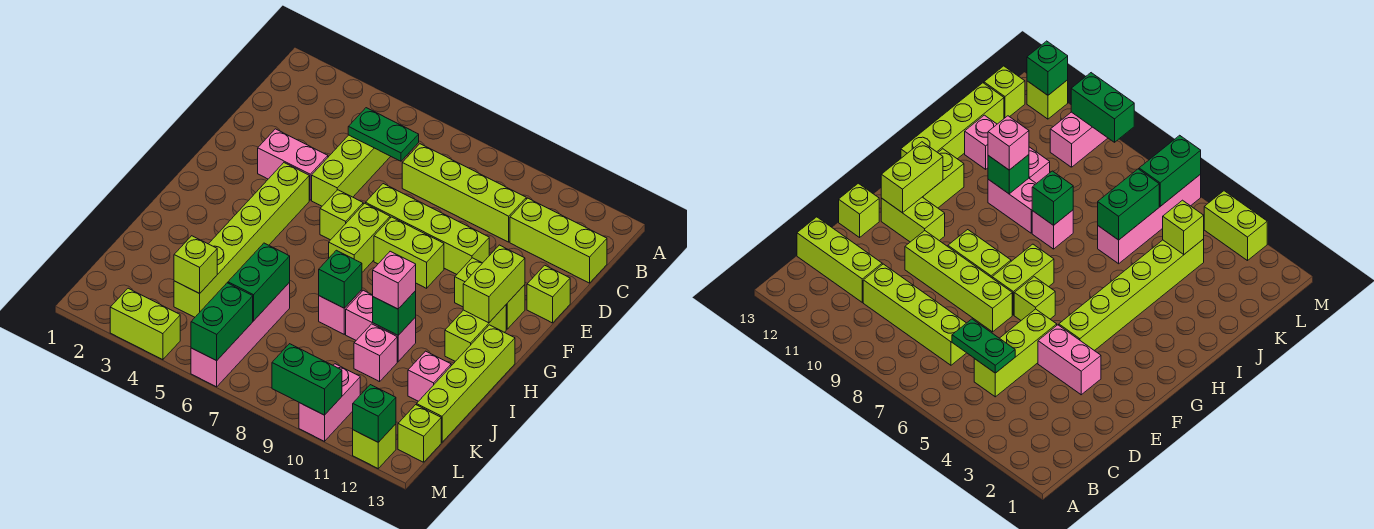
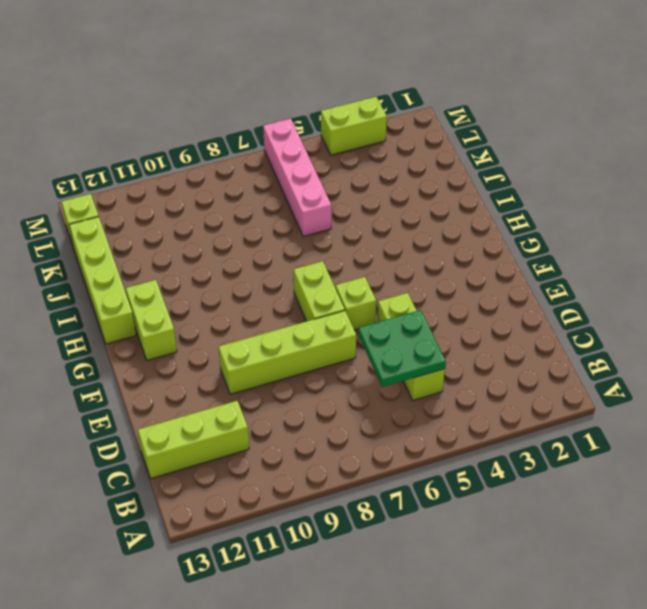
green 2x2 plate [358,310,446,387] -> green 1x2 plate [348,108,419,161]
none -> lime 1x4 brick [402,144,526,242]
none -> pink 1x2 brick [258,129,328,200]
none -> lime 1x1 brick [527,265,570,323]
none -> lime 1x6 brick [174,163,309,317]

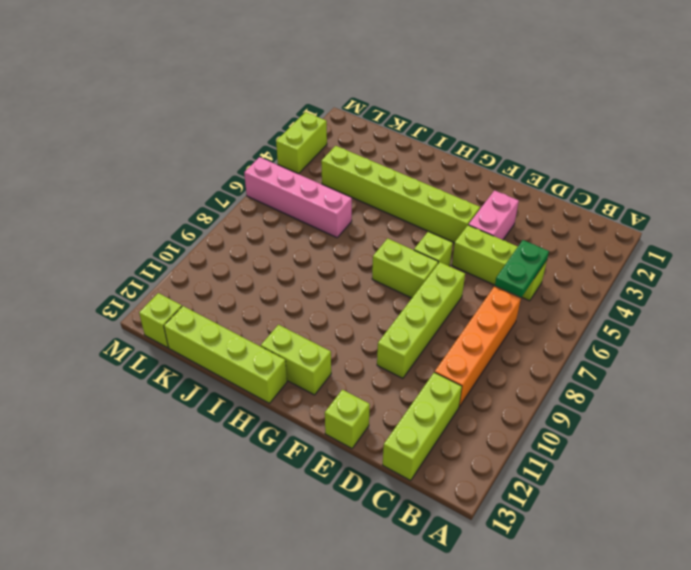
orange 1x4 brick [435,287,521,407] -> lime 1x4 brick [402,144,526,242]
none -> lime 1x2 brick [374,217,444,288]
none -> lime 1x2 brick [455,258,525,329]
none -> pink 1x1 brick [319,290,362,334]
none -> pink 1x2 brick [346,290,416,362]

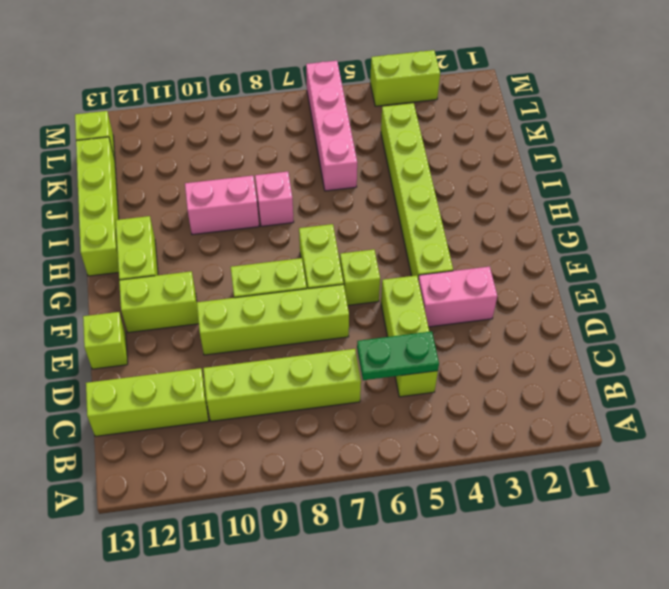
none -> pink 1x1 brick [354,324,397,382]
none -> pink 1x1 brick [408,351,451,401]
none -> pink 1x2 brick [299,364,360,441]
none -> lime 1x1 brick [353,424,396,468]

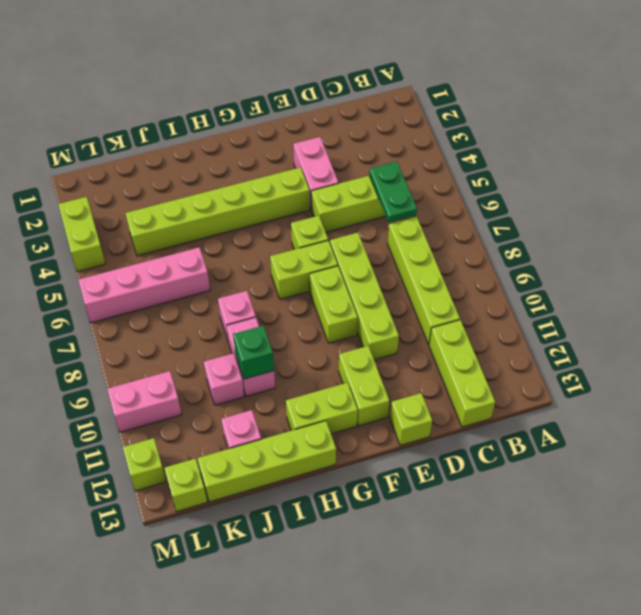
none -> lime 1x2 brick [463,245,525,323]
none -> green 1x1 brick [319,250,362,308]
none -> green 1x2 brick [228,243,290,321]
none -> lime 1x1 brick [174,236,217,293]

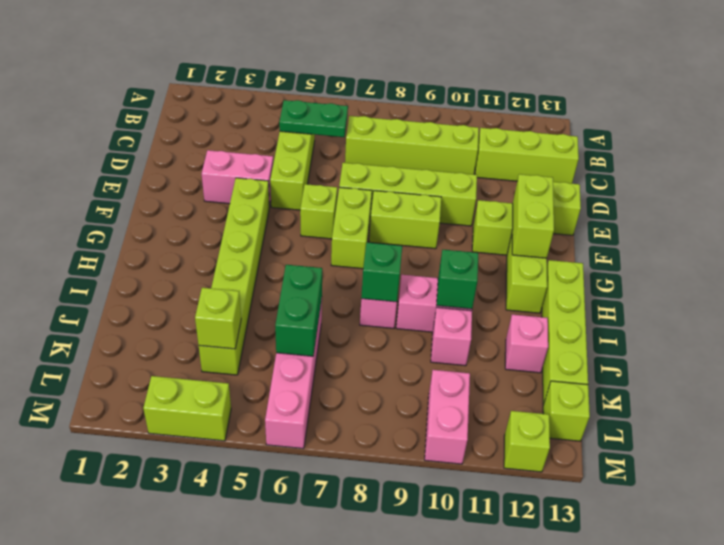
none -> green 1x2 brick [191,283,253,361]
none -> green 1x2 brick [272,344,342,415]
none -> green 1x1 brick [353,385,396,442]
none -> pink 1x1 brick [373,251,416,309]

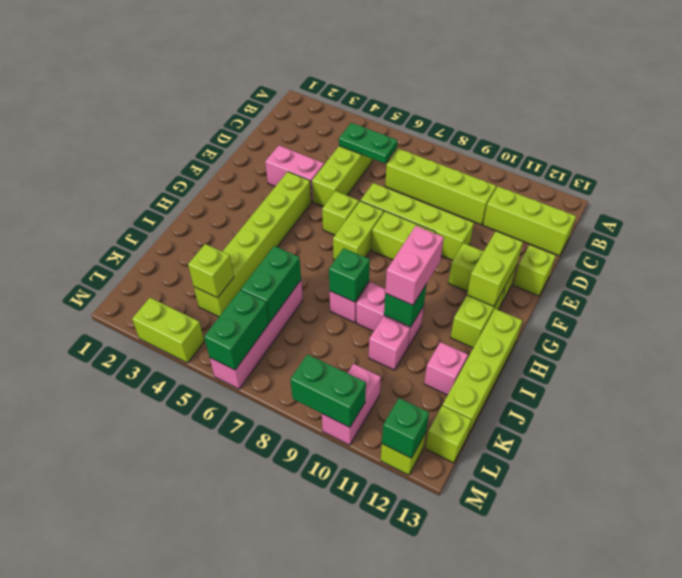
pink 1x2 brick [385,226,444,305] -> pink 1x1 brick [373,251,416,309]

